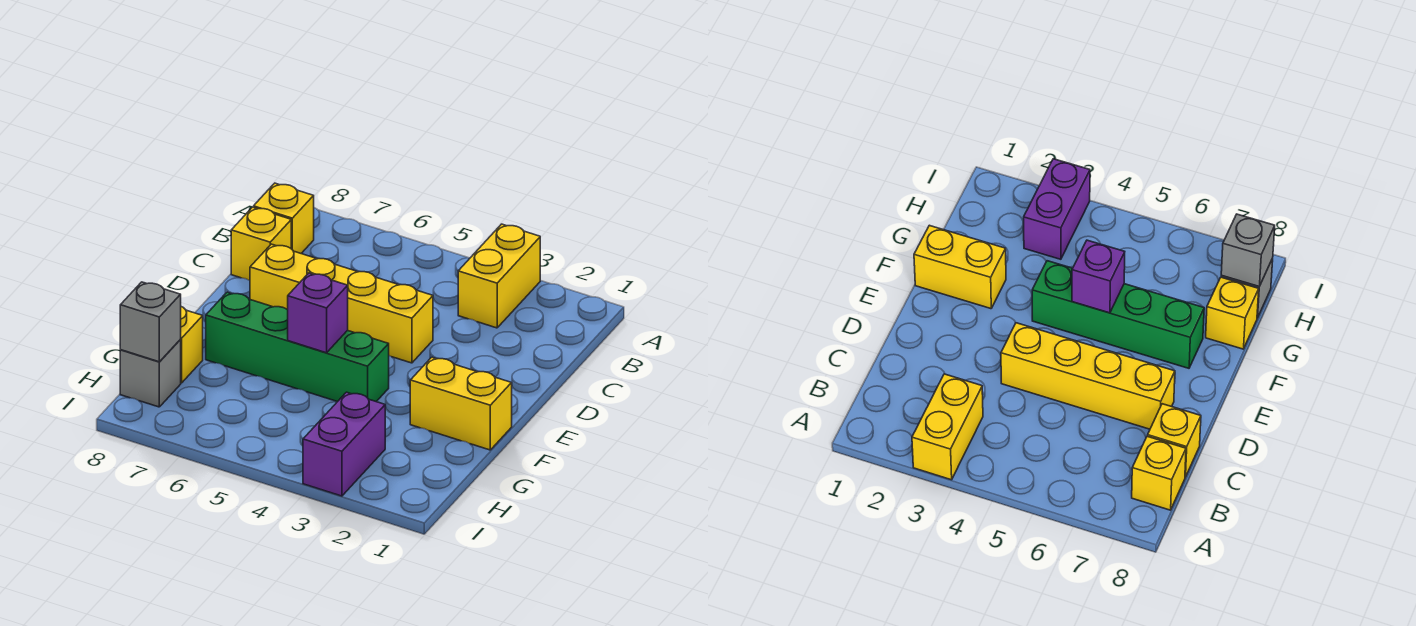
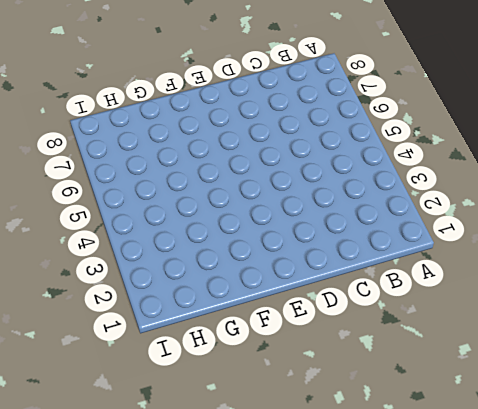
none -> yellow 1x2 brick [458,224,540,328]
none -> yellow 1x1 brick [254,183,314,253]

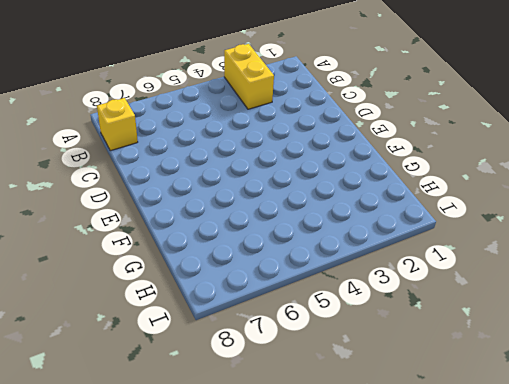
none -> yellow 1x1 brick [231,207,291,280]
none -> yellow 1x4 brick [250,244,433,363]

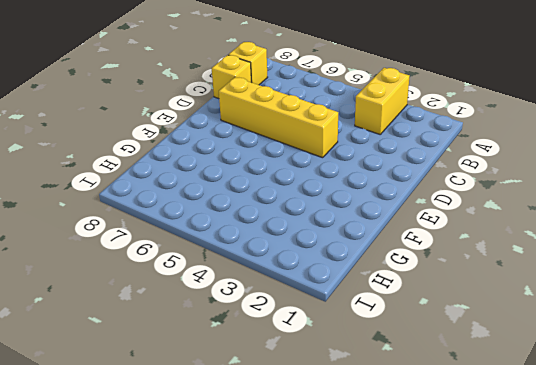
none -> yellow 1x2 brick [410,357,512,450]
none -> green 1x4 brick [206,292,389,402]

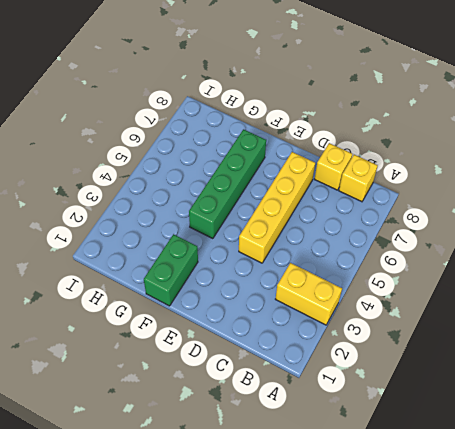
green 1x2 brick [144,234,198,306] -> yellow 1x2 brick [410,357,512,450]
none -> yellow 1x1 brick [180,307,203,383]
none -> purple 1x2 brick [303,392,385,496]

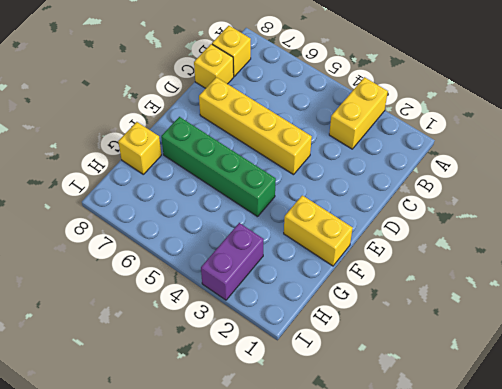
none -> grey 1x1 brick [120,340,181,407]
none -> purple 1x1 brick [288,273,348,353]

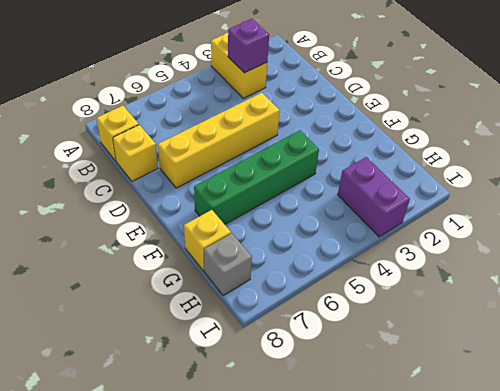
purple 1x1 brick [228,19,269,73] -> purple 1x1 brick moved to [288,273,348,353]
none -> yellow 1x2 brick [410,357,512,450]
none -> grey 1x1 brick [120,282,181,362]

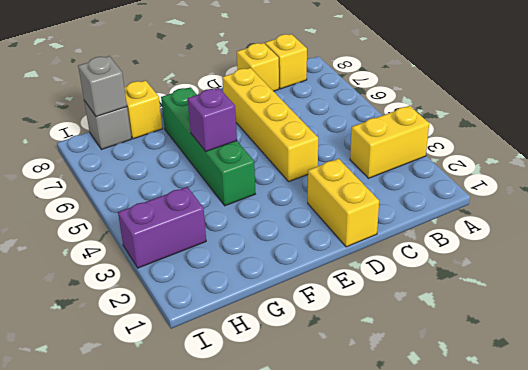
yellow 1x2 brick [308,159,379,247] -> yellow 1x2 brick moved to [410,357,512,450]

